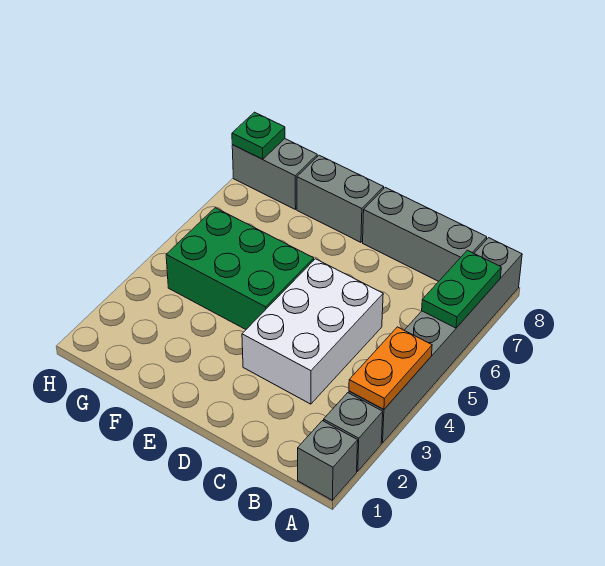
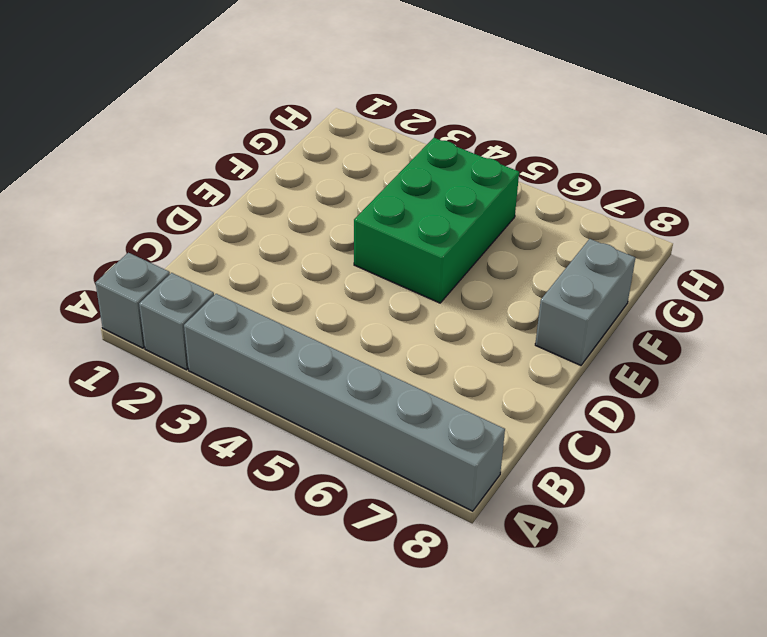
none -> grey 1x3 brick [363,187,487,281]
none -> white 2x3 brick [242,259,383,404]

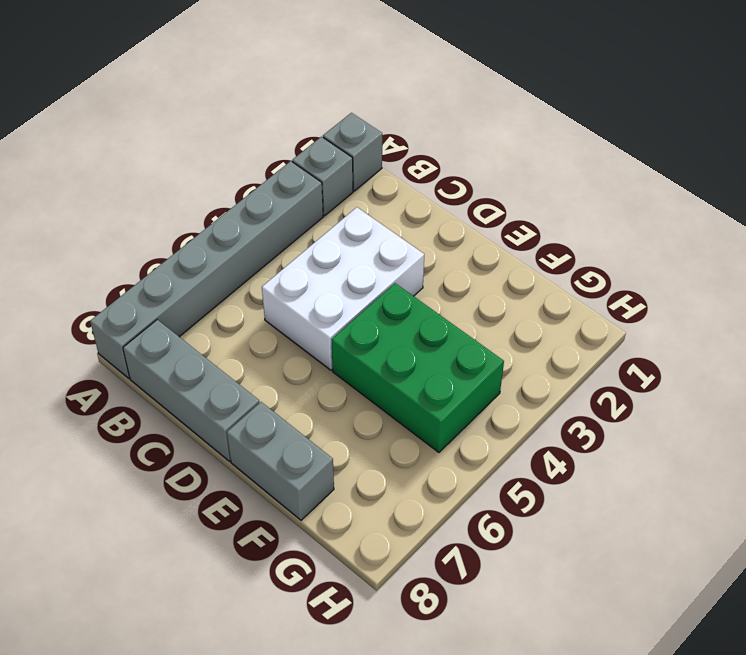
none -> grey 1x2 brick [232,139,317,210]
none -> orange 1x2 plate [349,327,432,409]

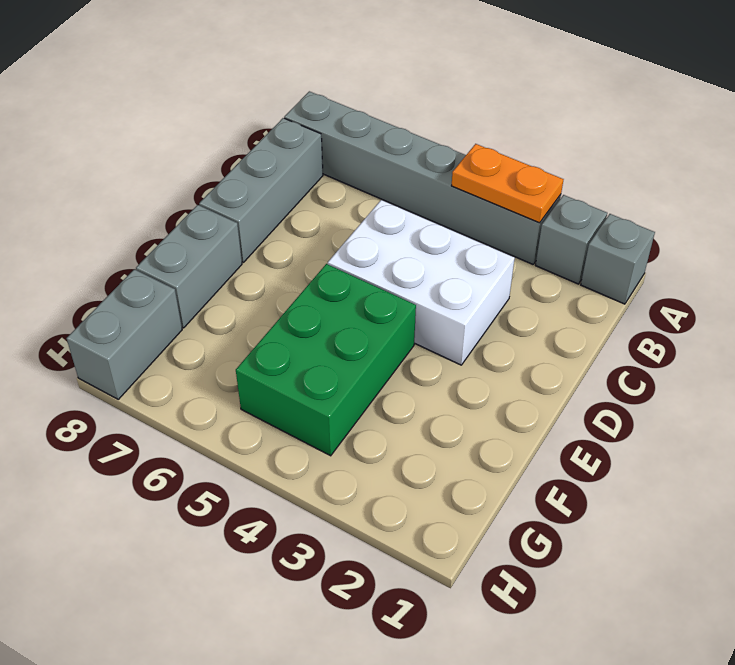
none -> green 1x2 plate [422,250,501,328]
none -> green 1x1 plate [232,112,285,159]

